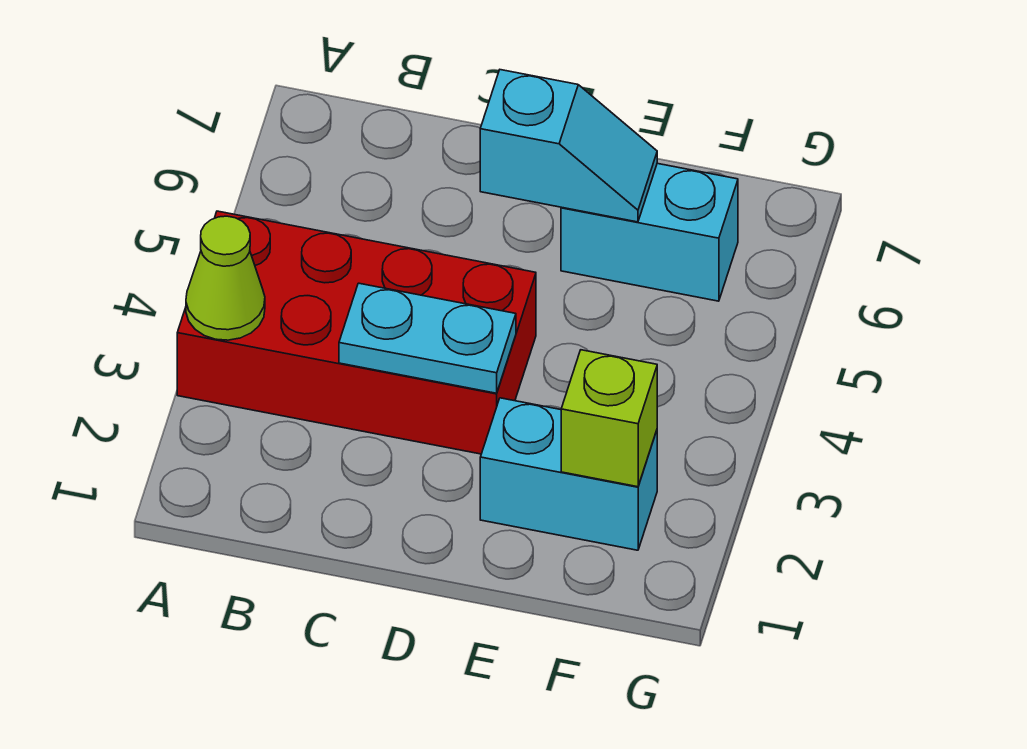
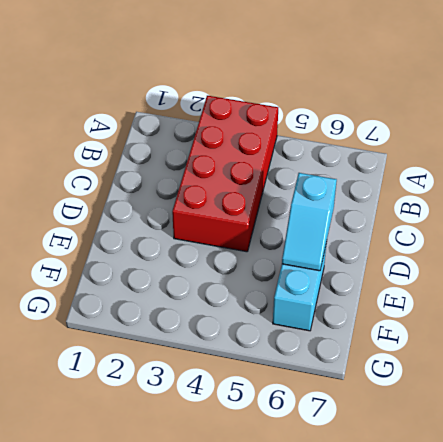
none -> cyan 1x2 brick [480,398,657,550]
none -> lime 1x1 cone [186,216,265,340]

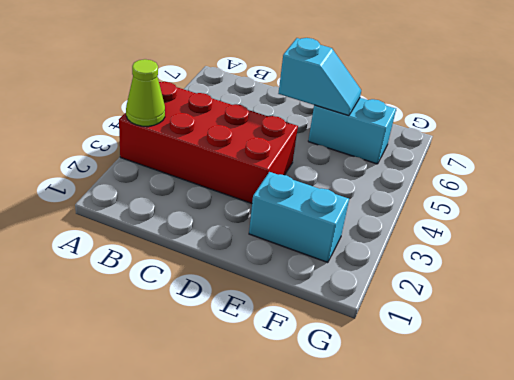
none -> cyan 1x2 plate [339,283,516,393]
none -> lime 1x1 brick [561,350,657,487]

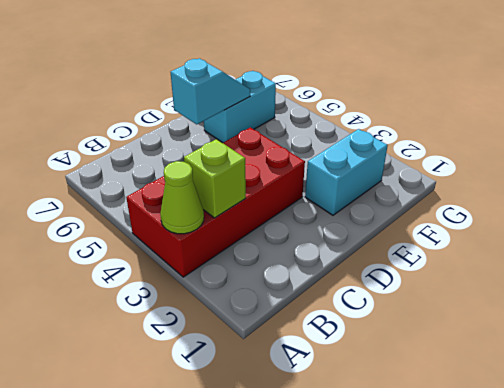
lime 1x1 brick [184,139,246,218] -> lime 1x1 brick moved to [561,350,657,487]
none -> cyan 1x2 plate [339,283,516,393]

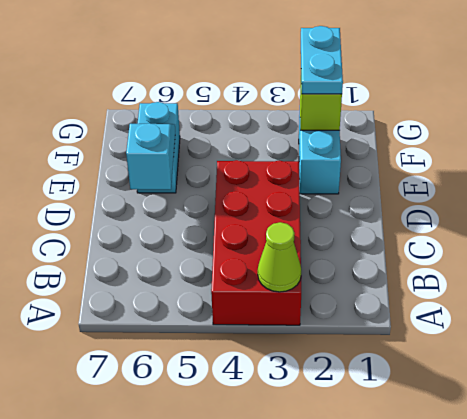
cyan 1x2 plate [301,26,343,94] -> cyan 1x2 plate moved to [339,283,516,393]

